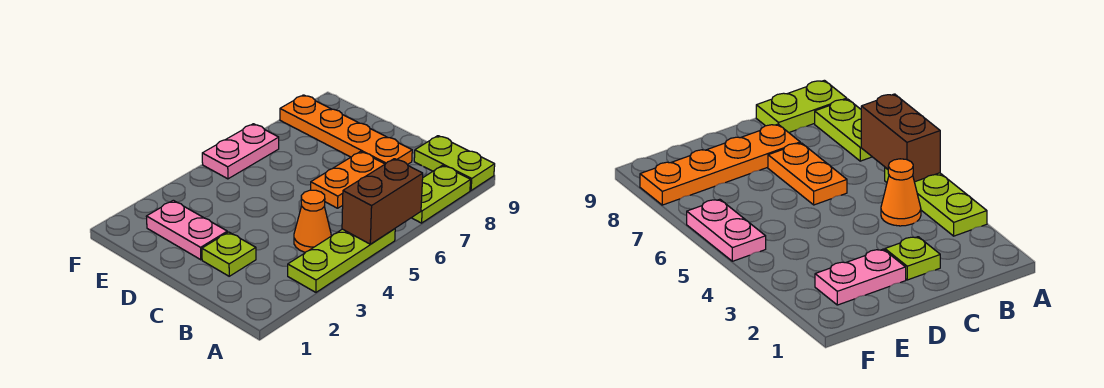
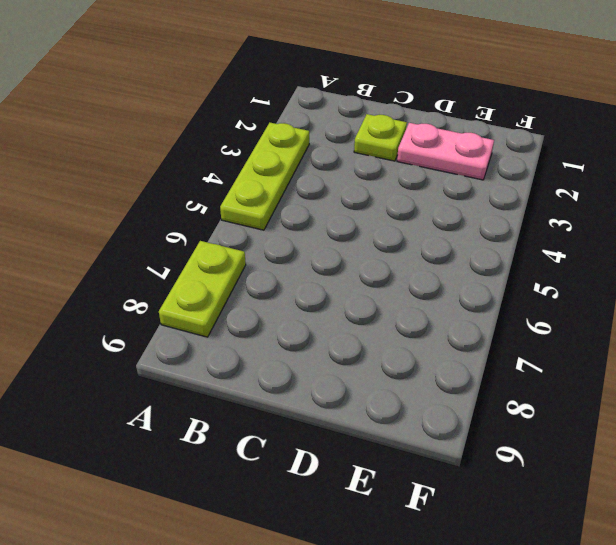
none -> lime 1x2 plate [414,136,495,191]
none -> orange 1x1 cone [294,190,331,252]

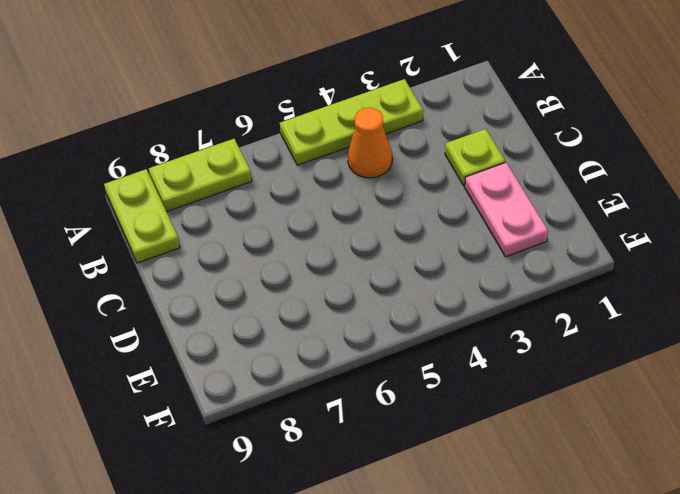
none -> orange 1x2 plate [311,151,385,208]
none -> orange 1x4 plate [280,95,412,165]

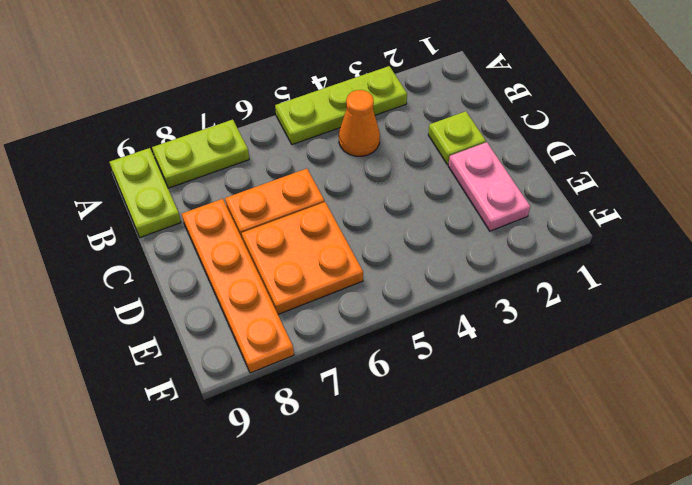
orange 2x2 plate [242,202,363,314] -> none
none -> pink 1x2 plate [202,124,279,179]
none -> brown 1x2 brick [342,159,423,244]

